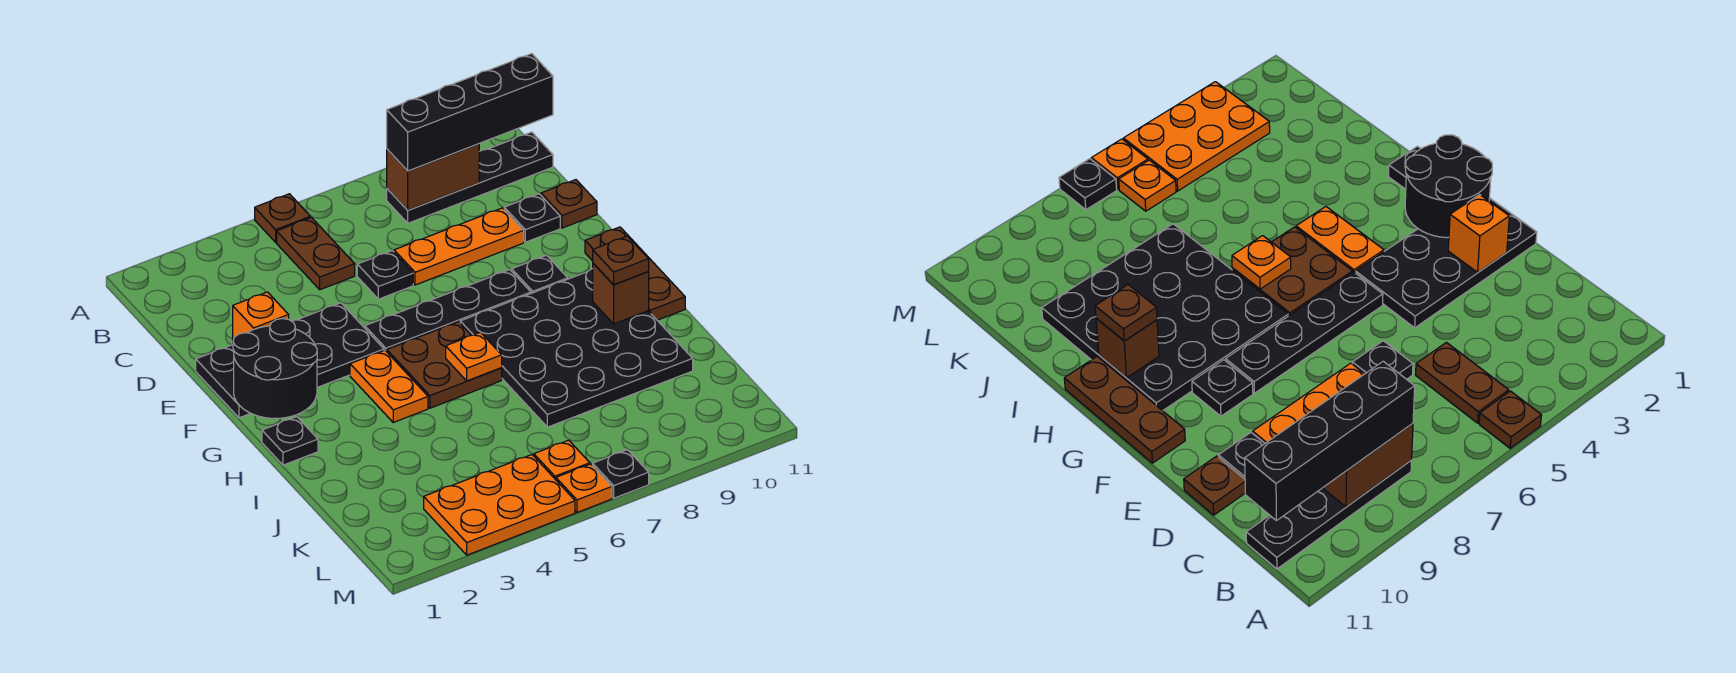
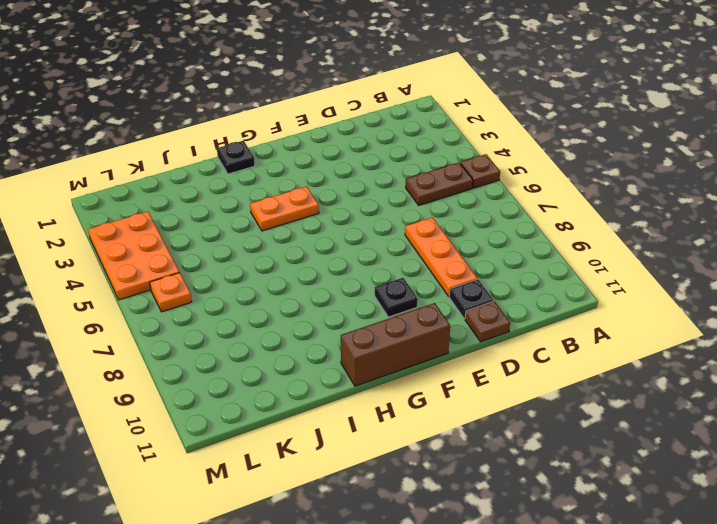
brown 1x3 brick [341,303,450,386] -> brown 1x3 plate [585,227,685,320]
none -> black 1x4 plate [387,132,553,223]
none -> black 1x1 plate [357,251,413,299]
none -> black 2x4 plate [196,303,384,418]

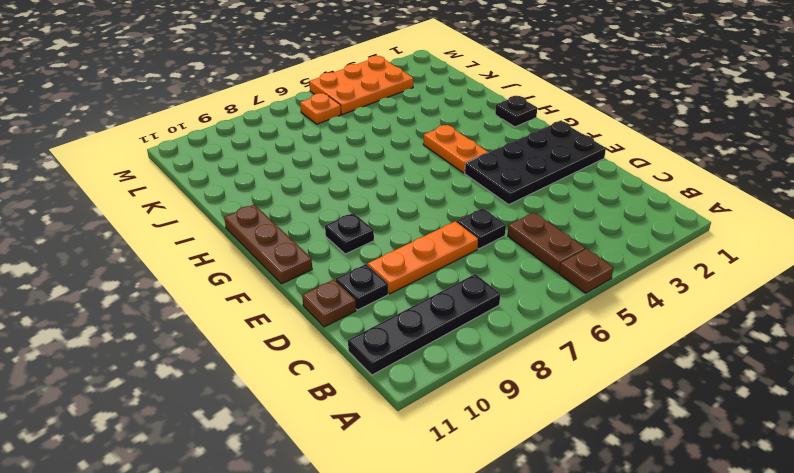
none -> black 1x4 plate [365,270,531,352]
none -> brown 2x2 plate [387,322,502,408]
none -> black 4x4 plate [460,269,693,427]

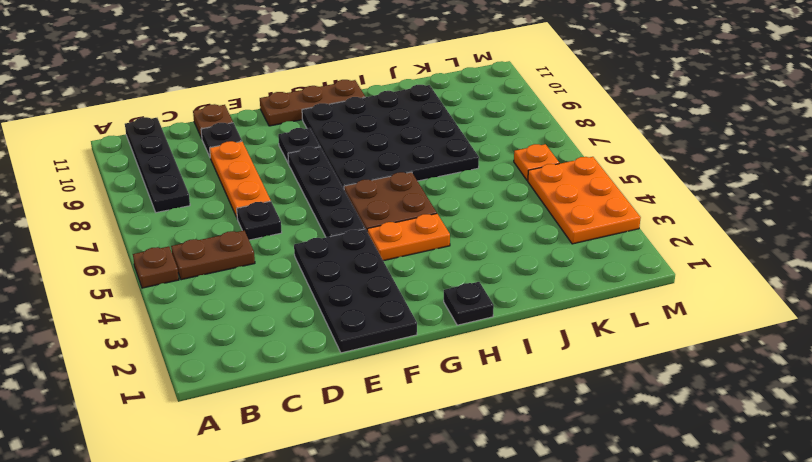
none -> orange 1x1 plate [556,464,612,512]
none -> black 1x1 plate [593,450,649,498]
none -> brown 1x2 brick [387,144,479,210]

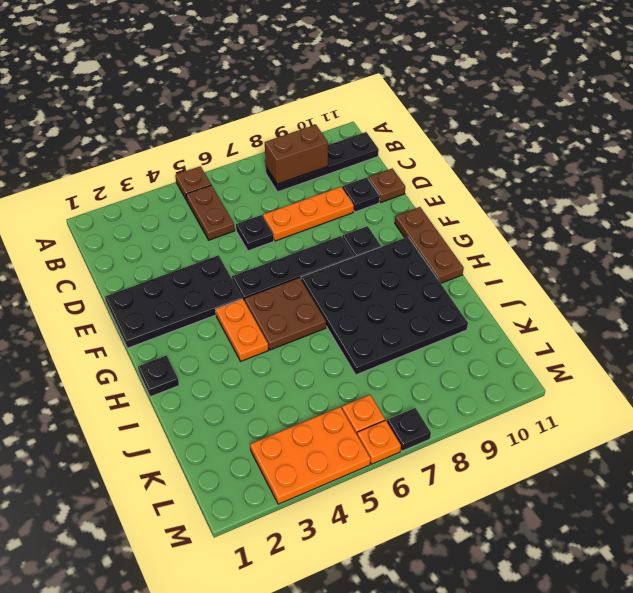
none -> orange 1x1 brick [233,292,289,340]
none -> black 2x2 round brick [233,319,317,418]
none -> orange 1x1 plate [446,332,502,381]

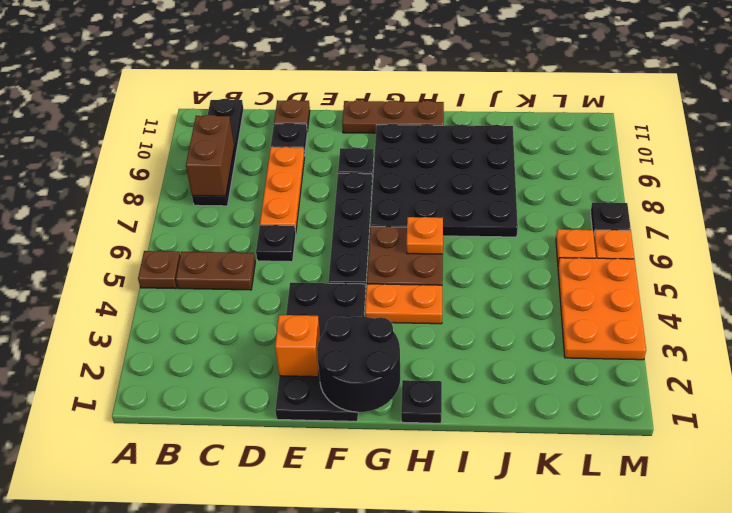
none -> brown 1x1 brick [593,263,649,324]
none -> black 1x4 brick [387,54,553,171]
none -> brown 1x1 plate [593,236,649,285]

